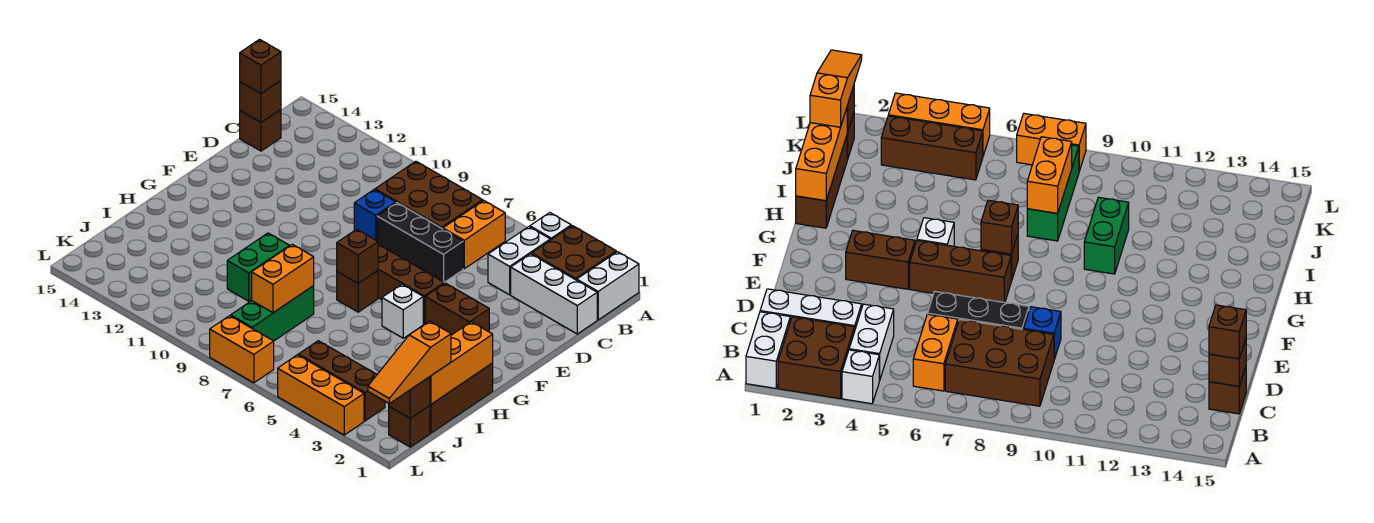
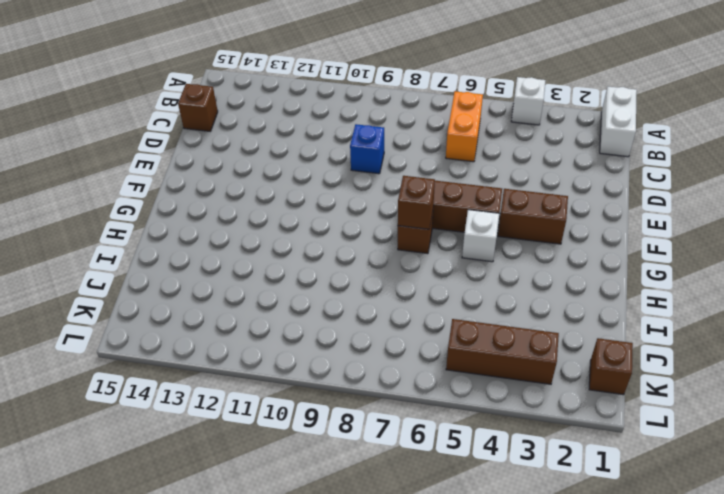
none -> brown 2x2 brick [532,226,616,280]
none -> white 1x2 brick [488,227,550,295]
none -> brown 2x3 brick [375,161,483,229]

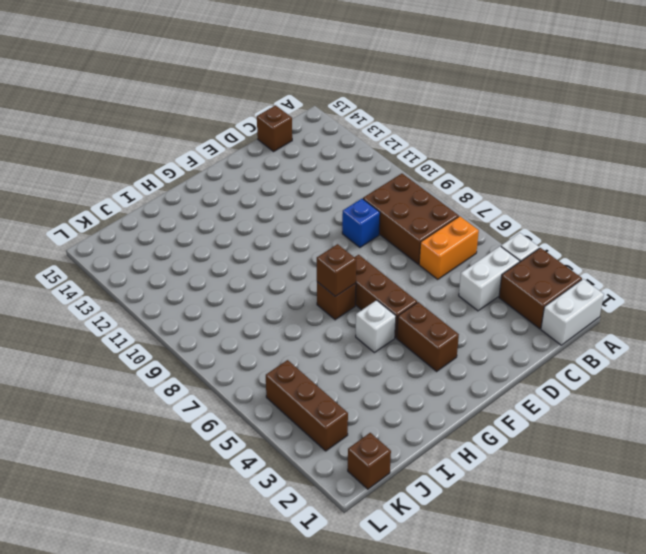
none -> white 1x3 brick [511,254,597,334]
none -> black 1x3 brick [377,203,463,282]
none -> brown 1x3 brick [430,363,493,433]

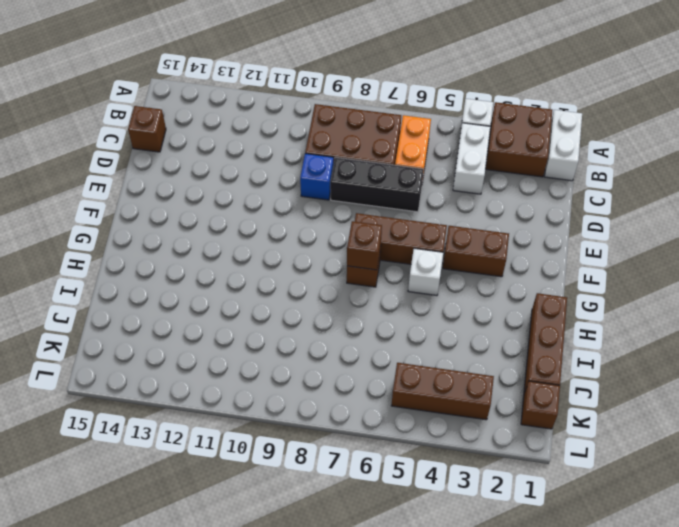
none -> white 1x3 brick [511,254,597,334]
none -> green 1x2 brick [227,233,289,301]
none -> green 1x3 brick [231,286,314,341]

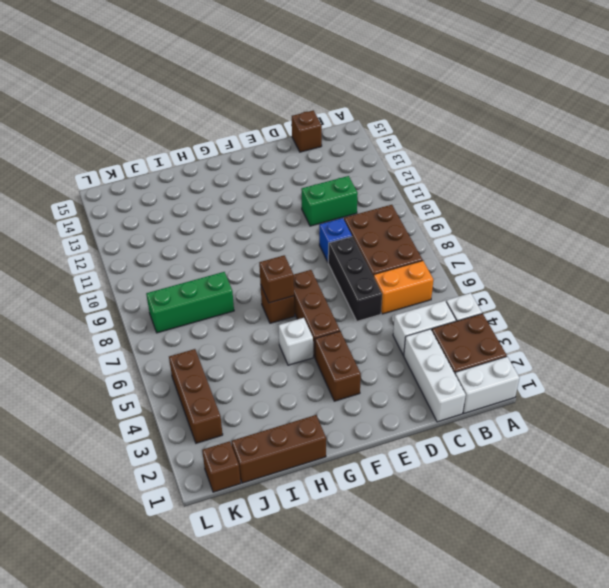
green 1x2 brick [301,176,358,226] -> green 1x2 brick moved to [227,233,289,301]
none -> orange 1x3 brick [278,355,364,435]
none -> orange 1x2 brick [210,316,274,383]
none -> brown 1x1 brick [240,81,281,122]

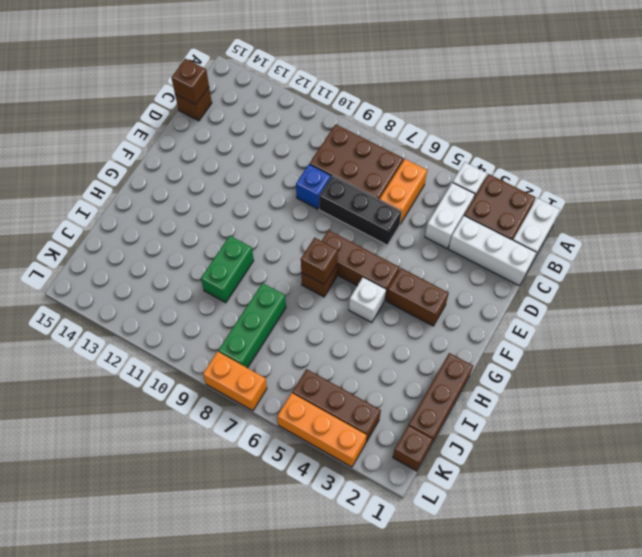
none -> orange 1x3 brick [430,322,493,404]
none -> orange 1x2 brick [252,244,314,313]
none -> brown 1x1 brick [389,377,430,418]

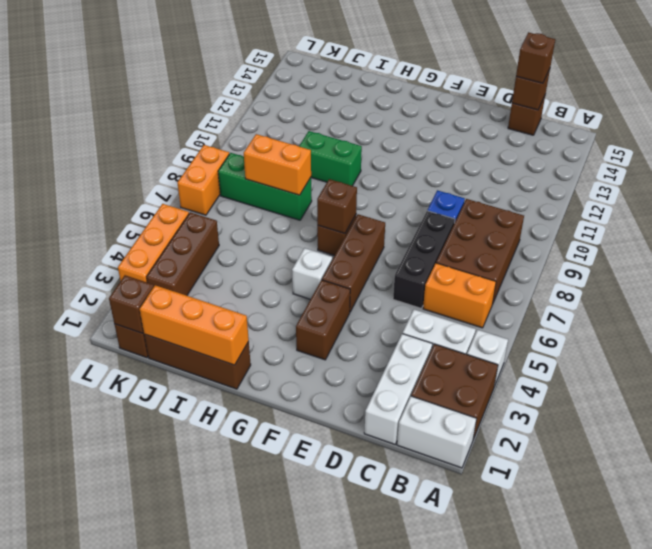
none -> orange 1x3 slope [368,321,451,404]

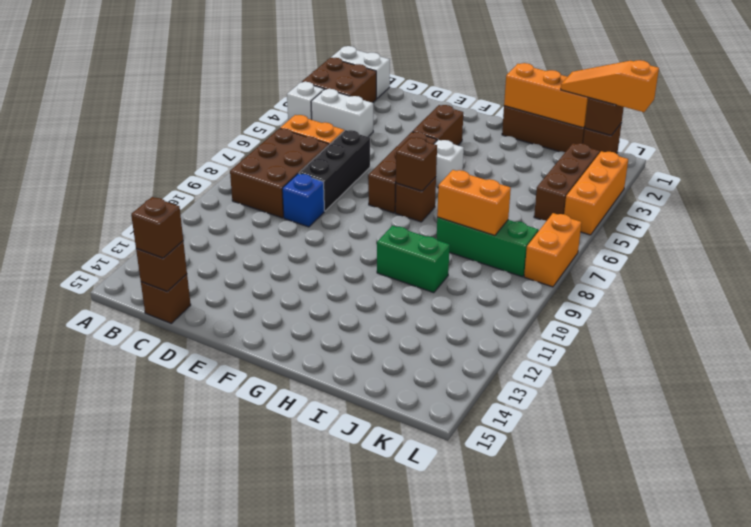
orange 1x3 slope [561,60,659,112] -> orange 1x3 slope turned to [368,321,451,404]
none -> white 1x3 brick [511,254,597,334]

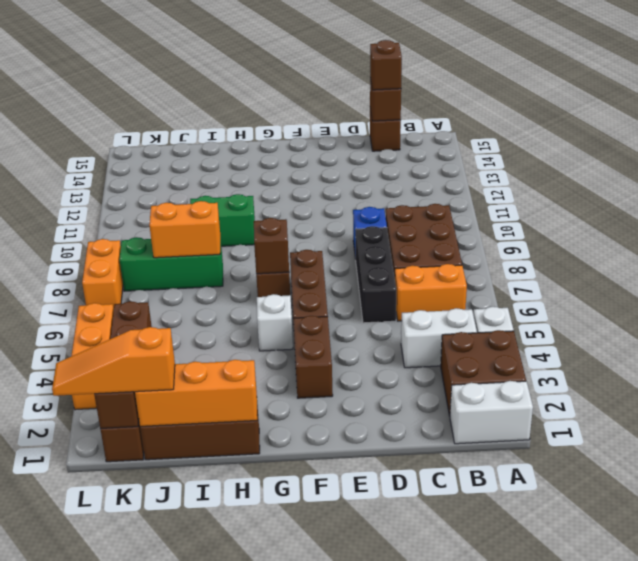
none -> white 1x3 brick [511,254,597,334]

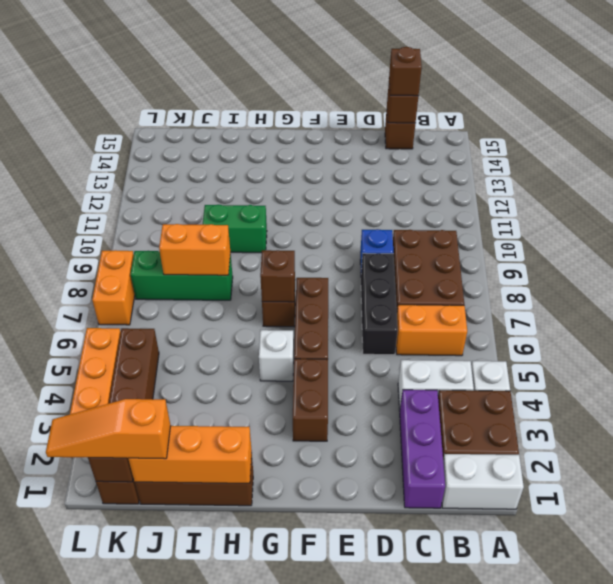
purple 1x3 brick [400,390,445,508] -> white 1x3 brick [511,254,597,334]

